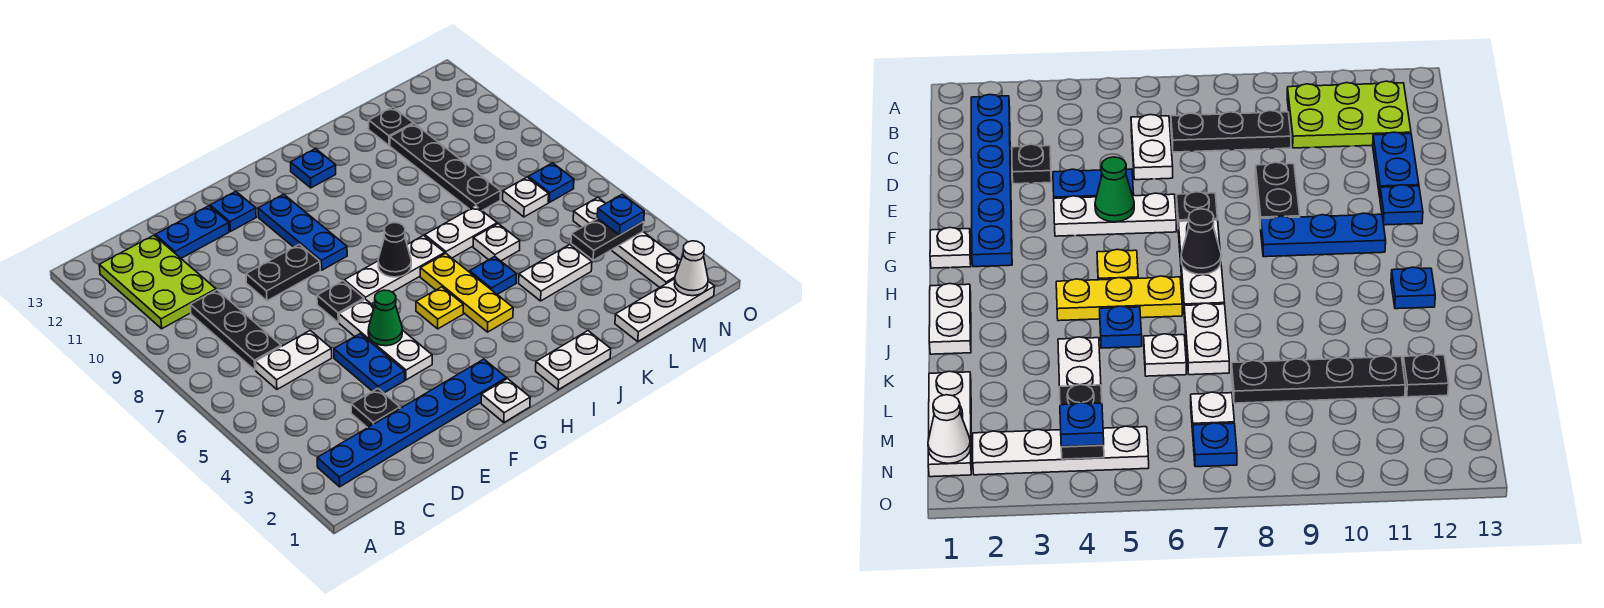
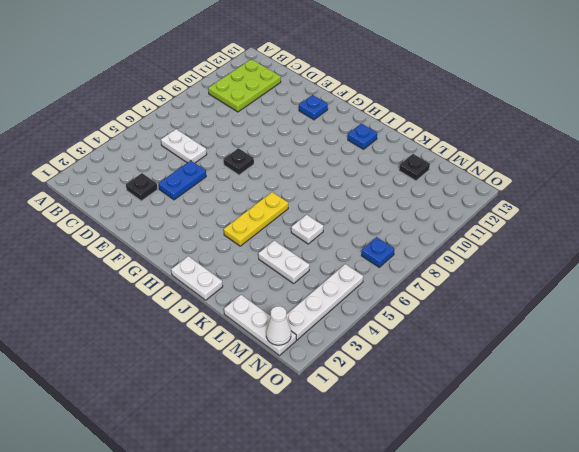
none -> blue 1x6 plate [317,359,506,487]
none -> black 1x3 plate [190,290,281,370]
none -> blue 1x2 plate [155,206,229,258]
none -> black 1x2 plate [246,244,320,301]

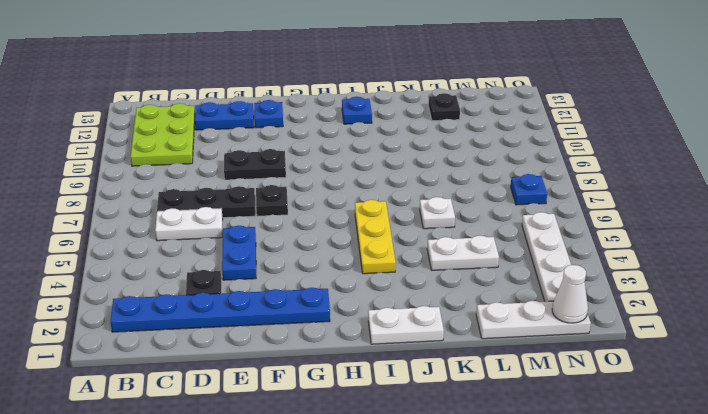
black 1x3 plate [157,186,255,218] -> black 1x3 plate turned to [190,290,281,370]
none -> white 1x3 plate [339,299,432,380]
none -> white 1x1 plate [481,379,530,423]
none -> white 1x3 plate [344,236,445,304]
none -> blue 1x3 plate [258,194,347,270]

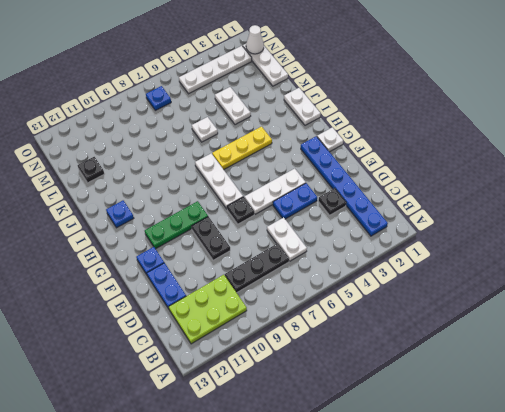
green 1x3 plate [145,201,208,249] -> blue 1x3 plate [258,194,347,270]
none -> yellow 1x1 plate [416,287,463,329]
none -> blue 1x1 plate [470,257,517,294]
none -> white 1x2 plate [425,206,497,258]
none -> black 1x4 plate [390,124,501,210]

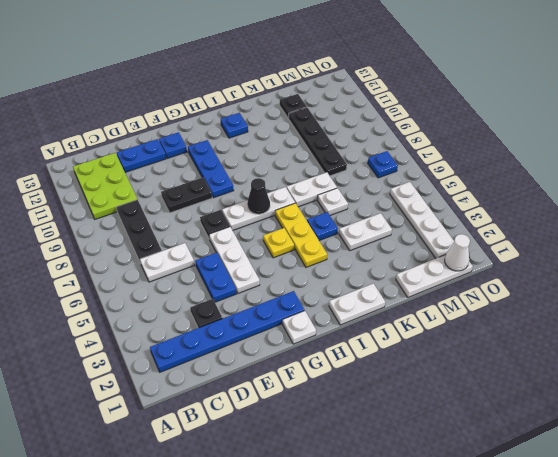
none -> white 1x1 plate [503,177,549,217]
none -> green 1x1 cone [368,290,402,346]
none -> black 1x2 plate [571,218,644,260]
none -> blue 1x1 plate [597,194,644,235]

